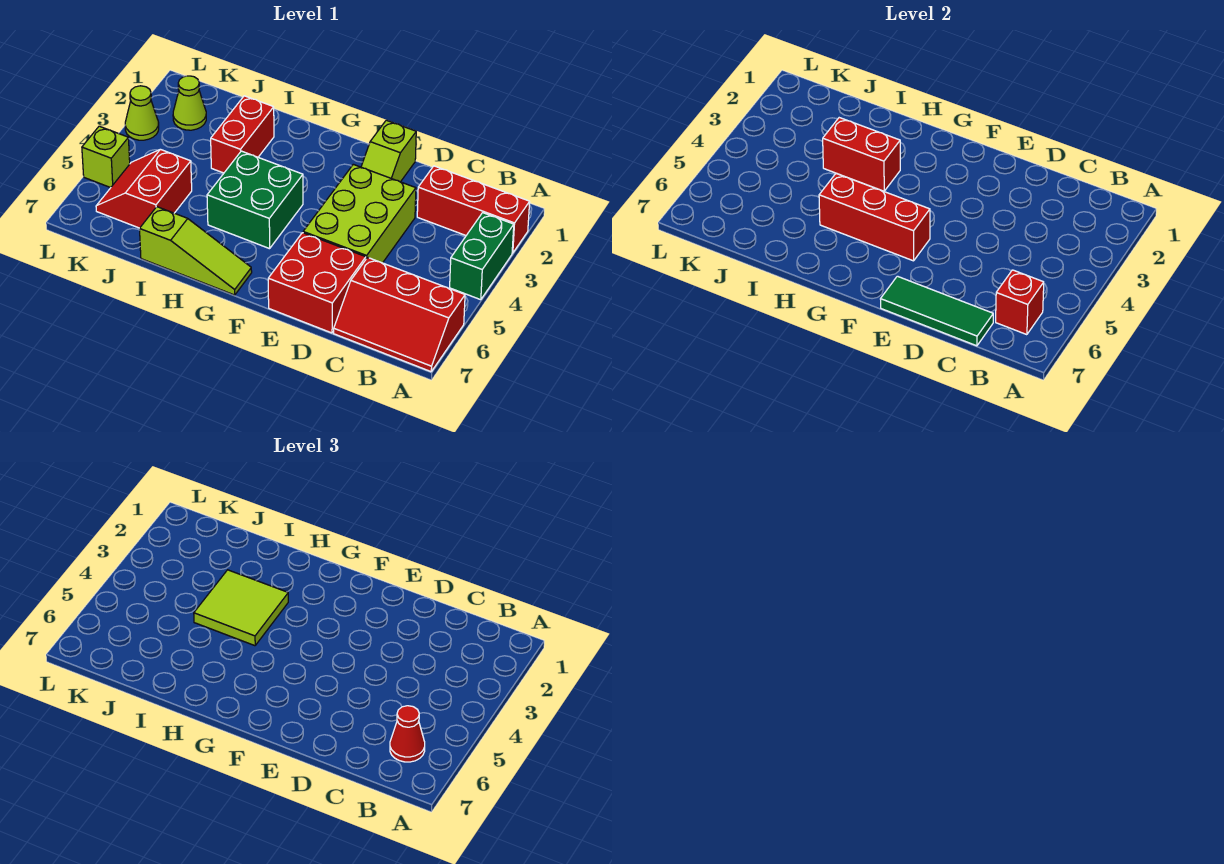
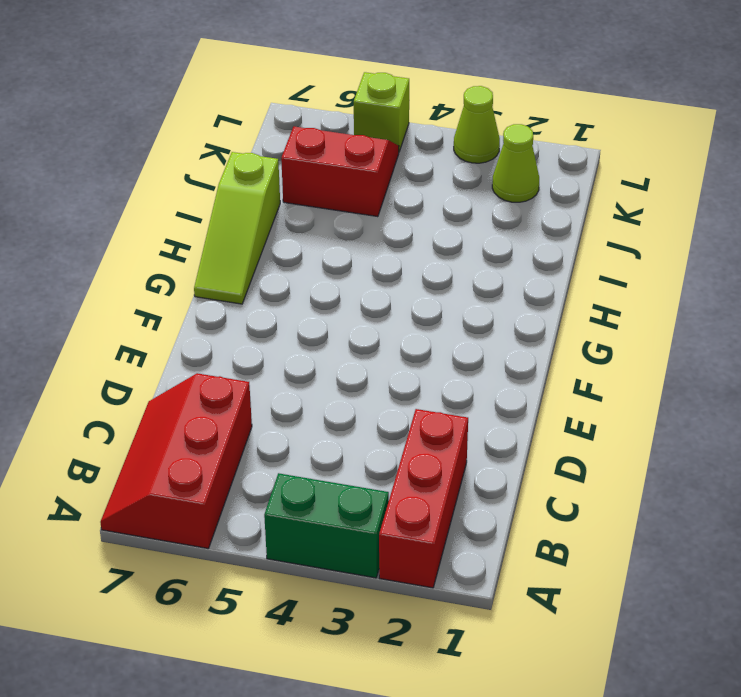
none -> lime 2x3 brick [303,164,416,263]
none -> red 2x2 brick [268,233,366,333]
none -> lime 1x2 slope [361,120,416,182]

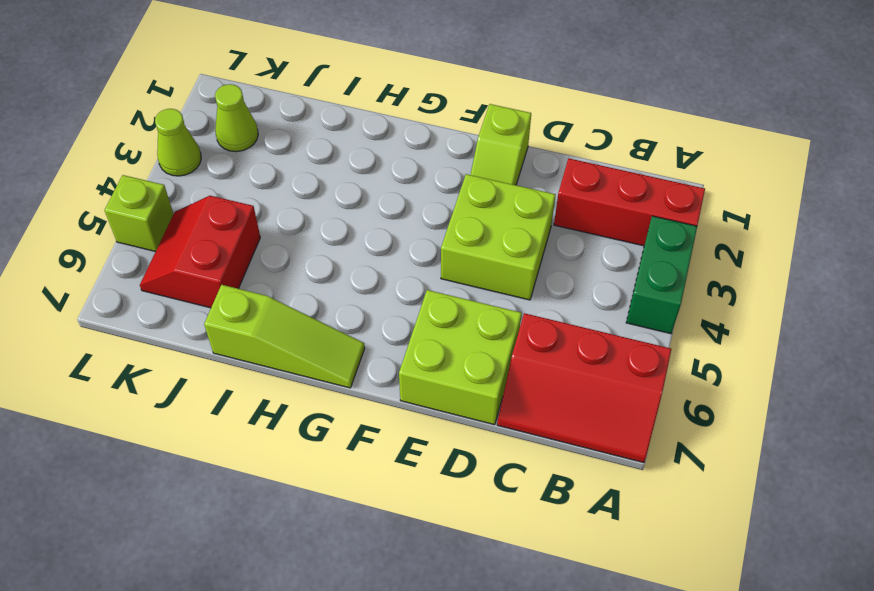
lime 2x2 brick [441,174,556,300] -> lime 2x3 brick [303,164,416,263]
lime 2x2 brick [399,290,522,425] -> red 2x2 brick [268,233,366,333]
none -> green 2x2 brick [207,151,303,249]
none -> red 1x2 brick [211,96,274,173]
none -> red 1x1 brick [996,270,1044,335]

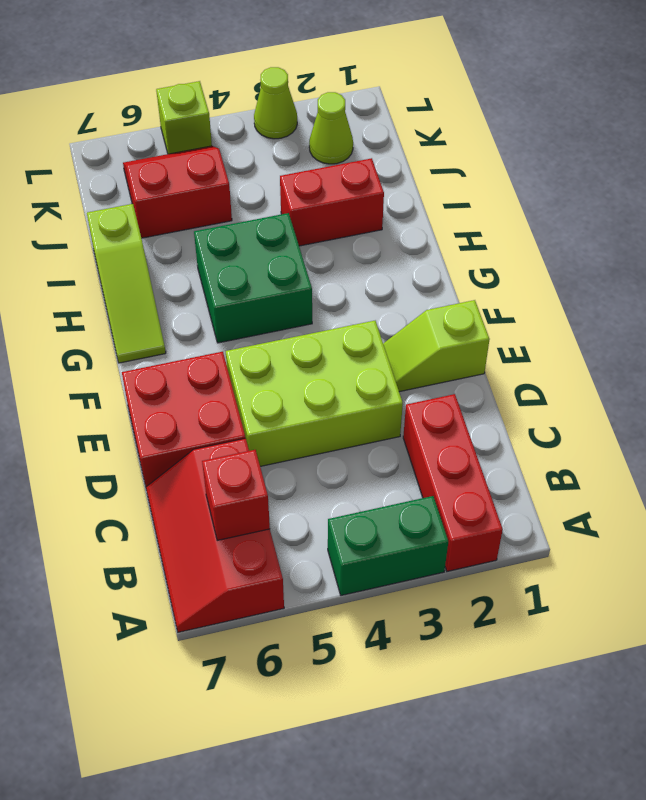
none -> green 1x3 tile [881,276,993,346]
none -> red 1x3 brick [819,173,930,261]
none -> red 1x2 brick [823,118,900,191]

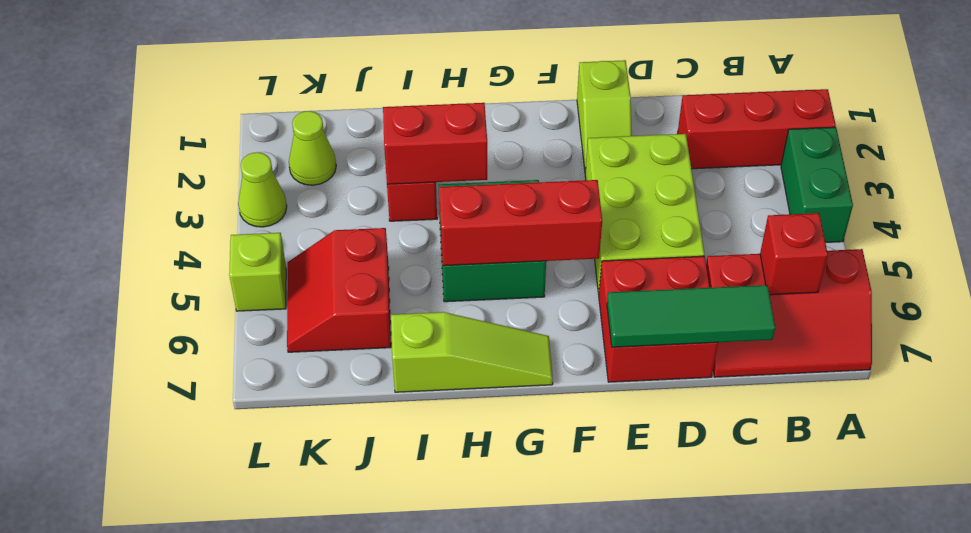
none -> red 1x1 cone [390,706,425,762]
none -> lime 2x2 tile [194,570,288,646]

